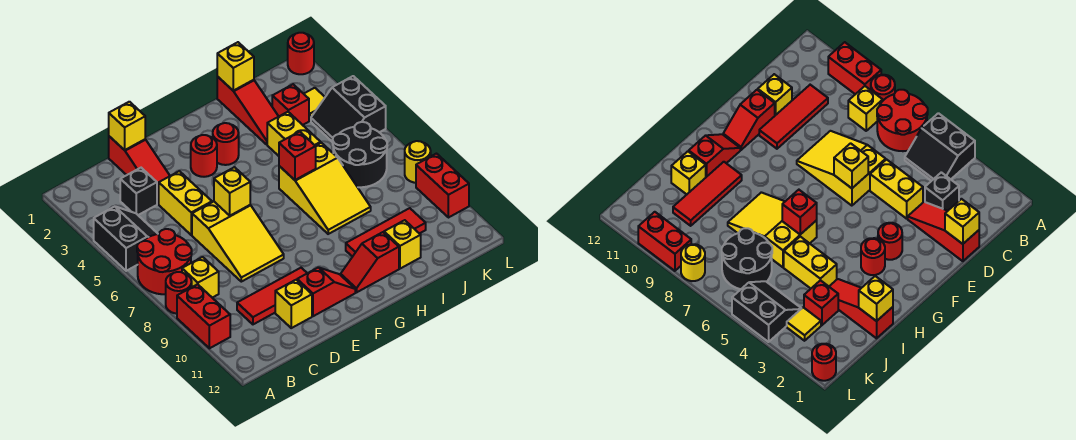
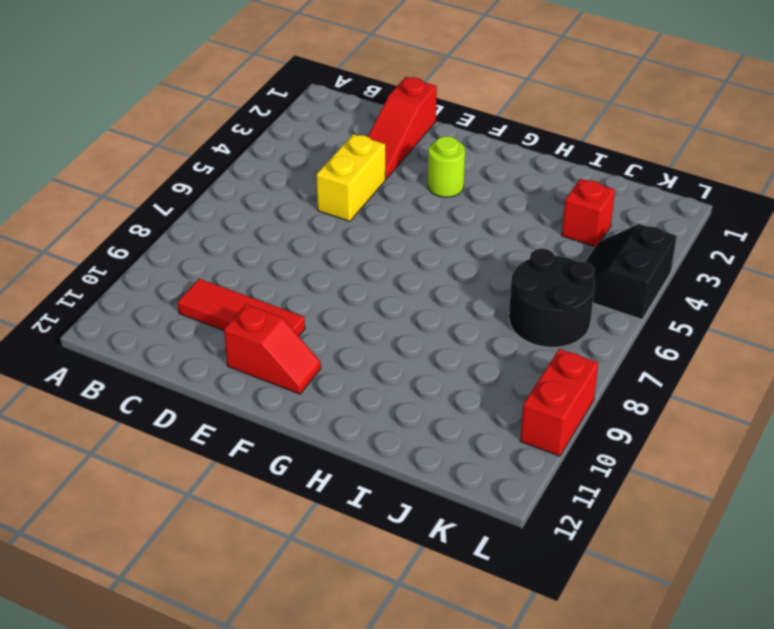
lime 1x1 round brick [428,136,465,197] -> red 1x1 round brick [191,135,217,177]
none -> black 2x2 slope [94,207,158,271]
none -> red 2x2 round brick [137,229,192,294]
none -> red 1x1 round brick [166,272,192,314]
none -> red 1x2 brick [177,284,230,348]

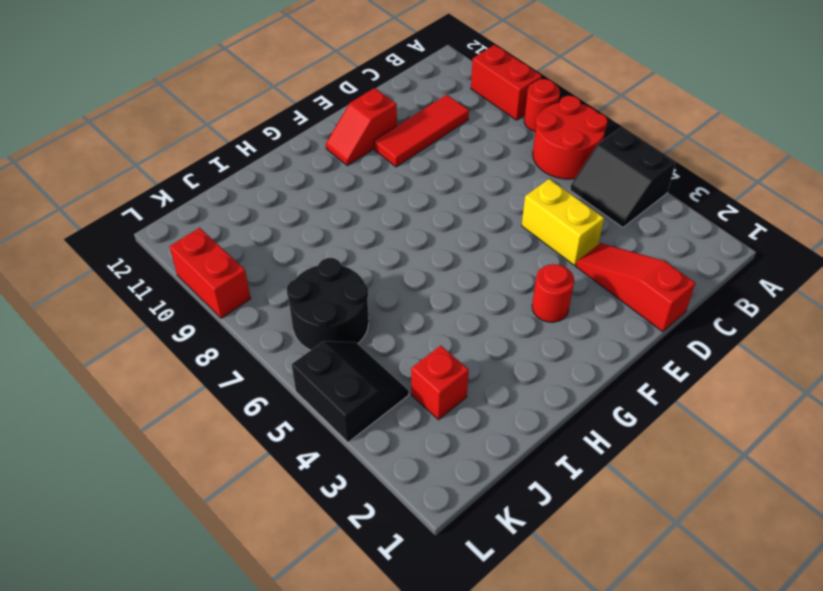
none -> yellow 1x1 brick [182,257,219,298]
none -> black 1x1 brick [120,168,157,215]
none -> yellow 2x3 slope [192,202,284,282]
none -> yellow 1x1 brick [275,280,312,328]

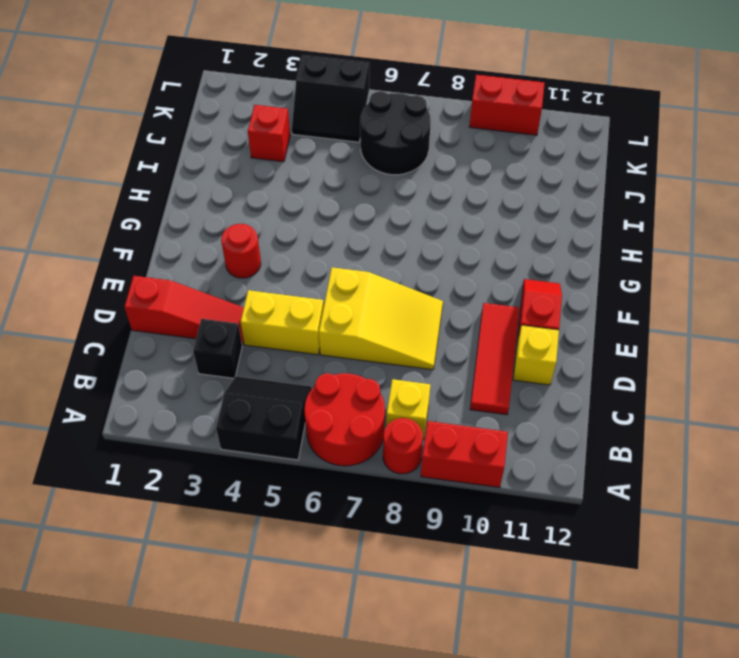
none -> red 1x1 round brick [213,123,239,165]
none -> red 1x2 slope [341,232,399,292]
none -> yellow 2x3 slope [279,143,371,234]
none -> red 1x3 tile [346,208,426,257]

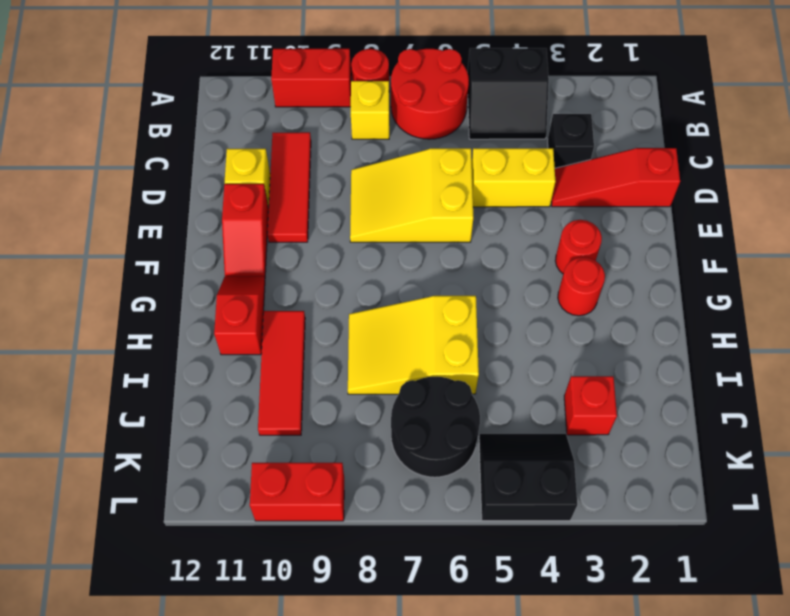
none -> red 1x3 slope [217,76,279,144]
none -> yellow 1x2 brick [267,112,321,156]
none -> yellow 1x1 brick [384,220,421,269]
none -> yellow 1x1 tile [304,88,325,121]

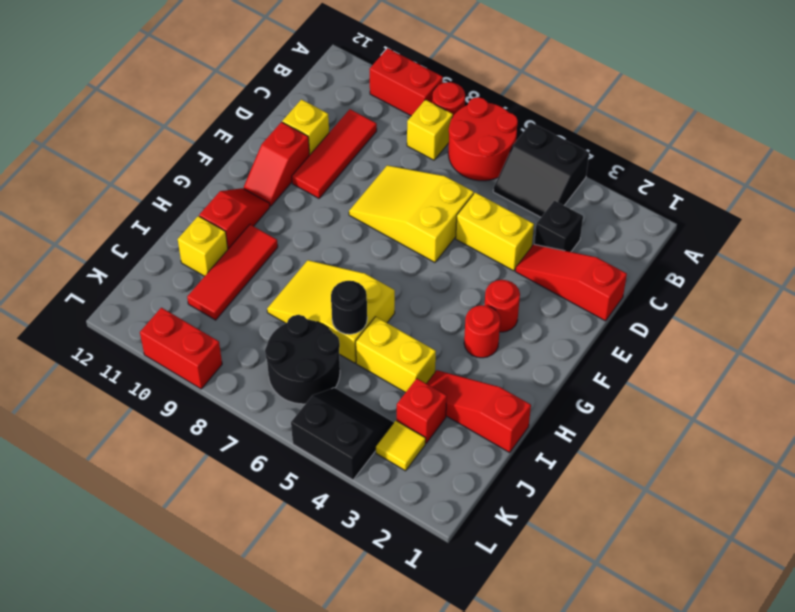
black 1x1 round brick [331,281,367,334] -> none
none -> red 1x1 round brick [288,33,314,74]
none -> yellow 1x1 round brick [405,141,431,183]
none -> yellow 1x1 brick [109,102,145,150]
none -> yellow 1x1 brick [214,167,250,216]

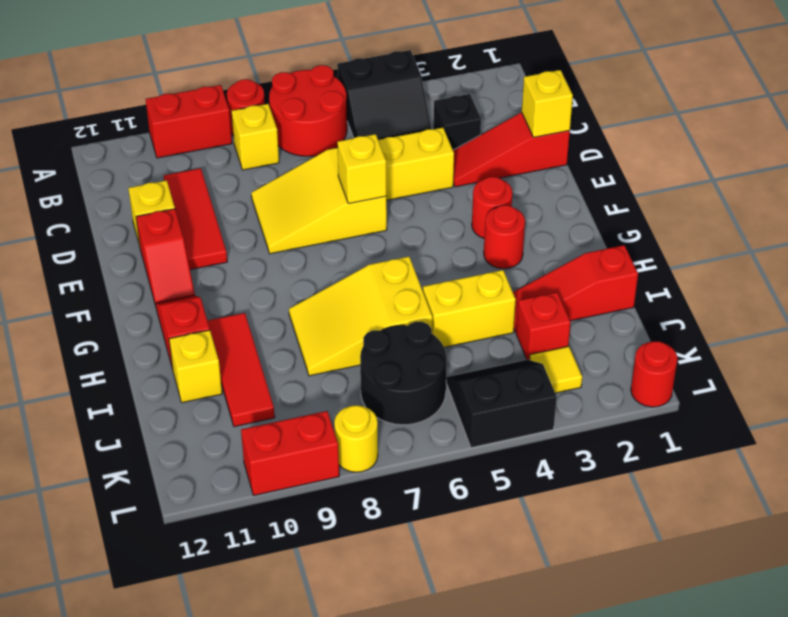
none -> red 1x1 brick [279,132,316,180]
none -> yellow 1x1 brick [217,42,254,91]

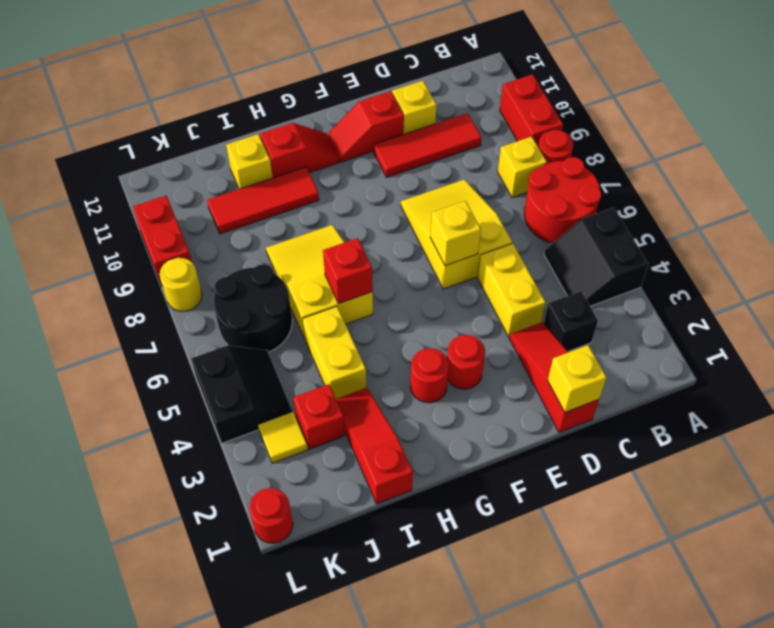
none -> yellow 1x1 brick [217,42,254,91]

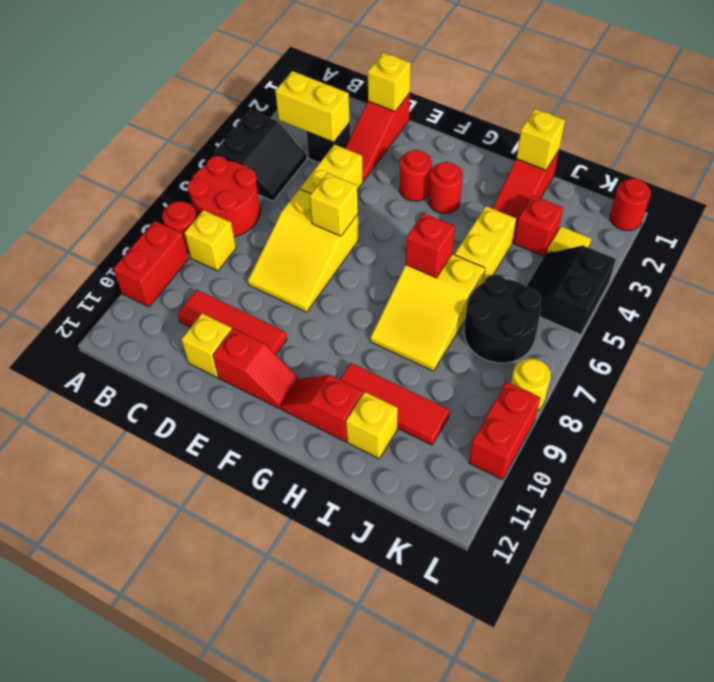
yellow 1x2 brick [275,71,350,142] -> none

